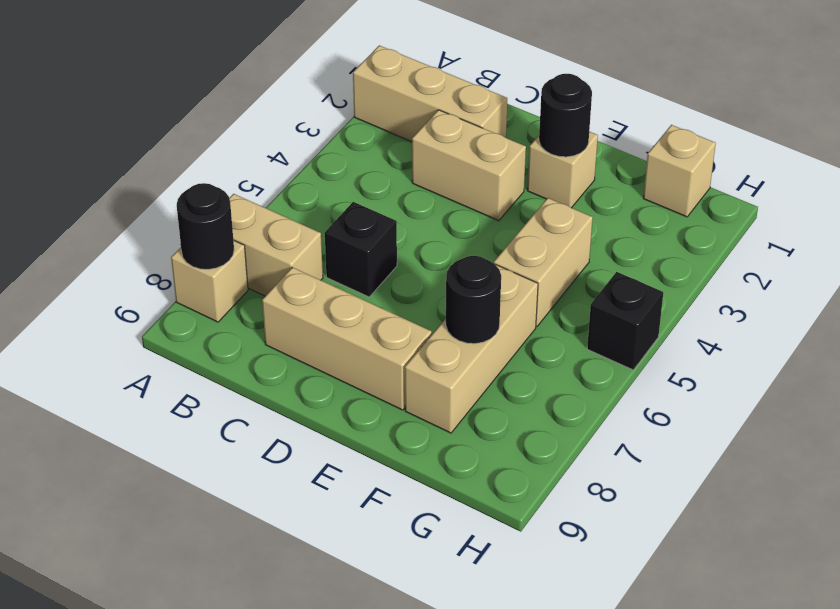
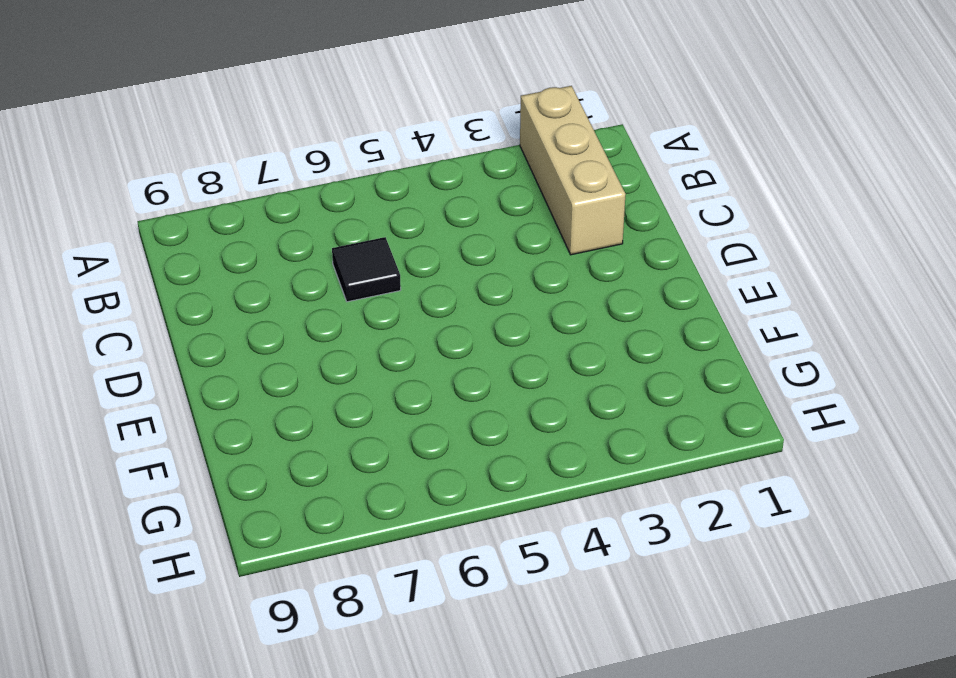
black 1x1 tile [332,237,401,302] -> black 1x1 brick [325,202,397,297]
none -> tan 1x2 brick [229,194,323,296]
none -> tan 1x1 brick [171,240,248,322]
none -> tan 1x2 brick [412,110,526,221]

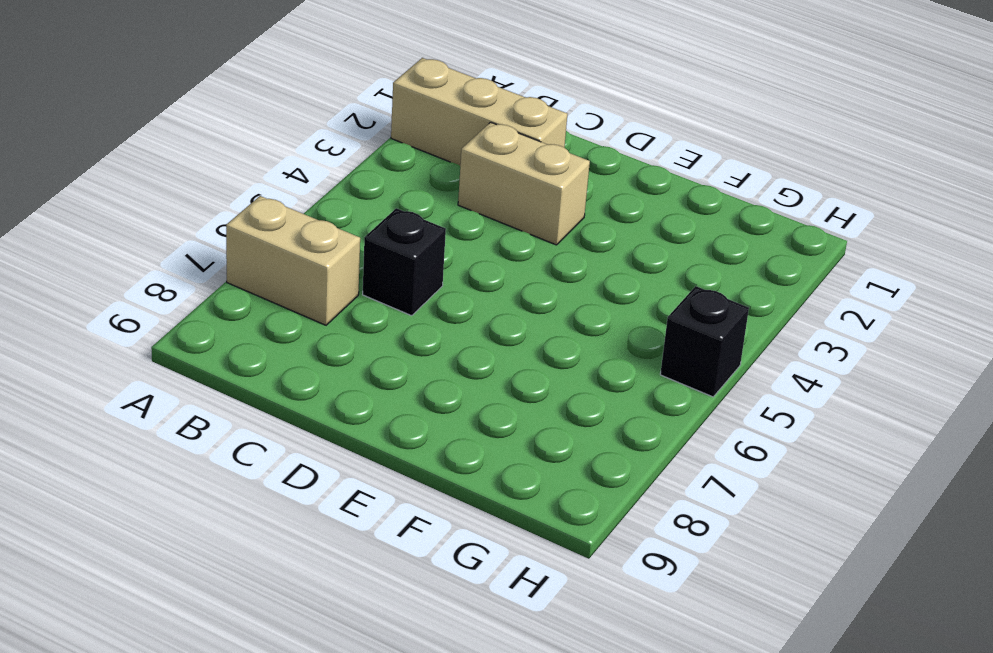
none -> tan 1x1 brick [171,240,248,322]
none -> tan 1x3 brick [262,267,432,410]
none -> tan 1x1 brick [527,132,598,208]

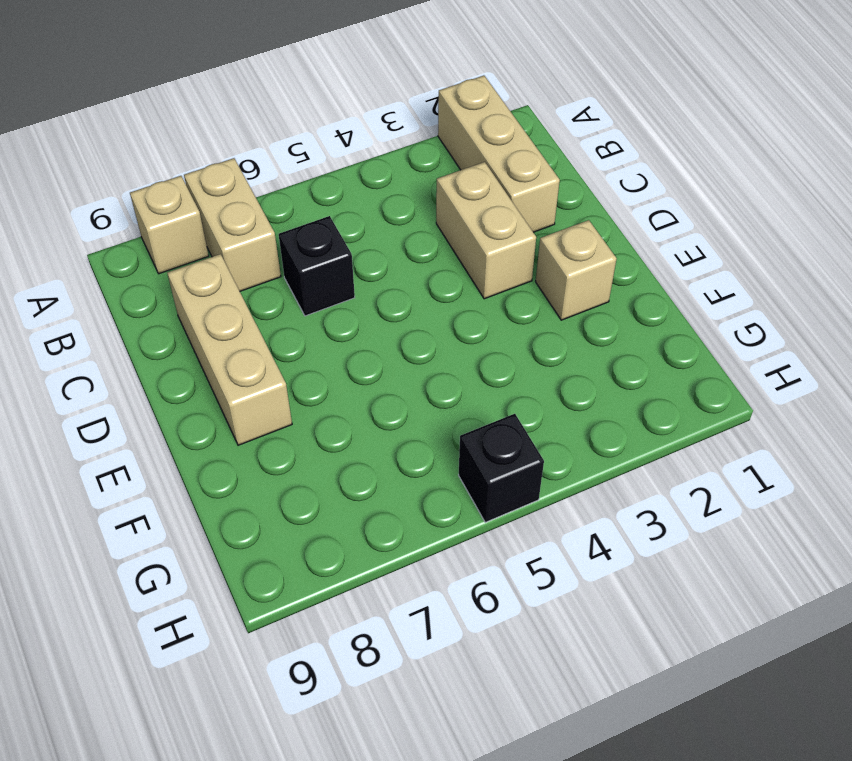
none -> tan 1x2 brick [494,198,593,327]
none -> tan 1x3 brick [405,264,538,433]
none -> tan 1x1 brick [643,125,716,217]

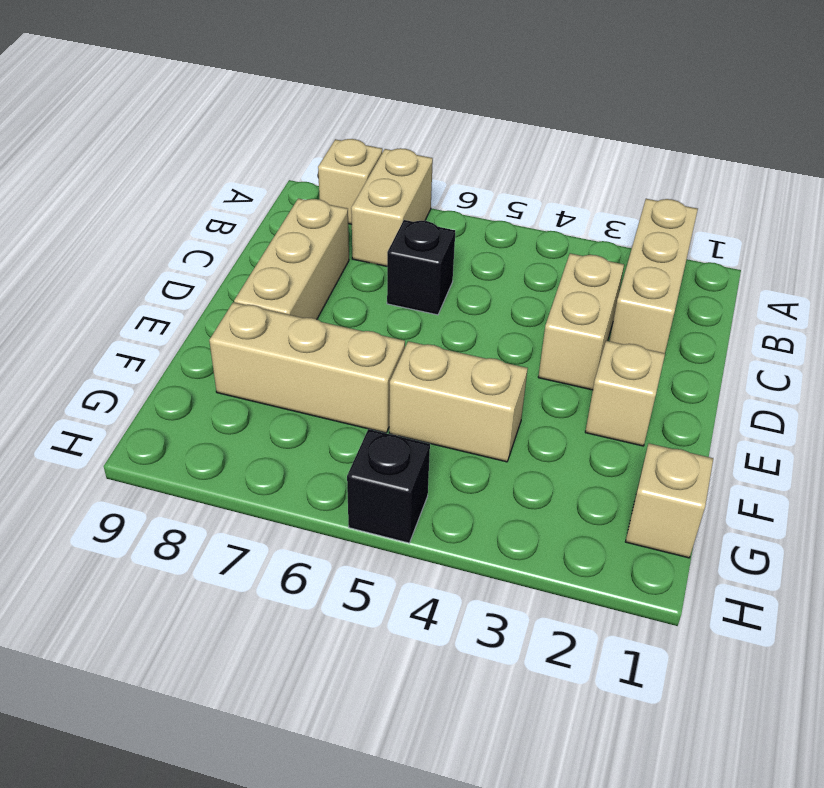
none -> black 1x1 round brick [177,183,234,269]
none -> black 1x1 round brick [539,74,592,157]
none -> black 1x1 round brick [446,256,501,344]

